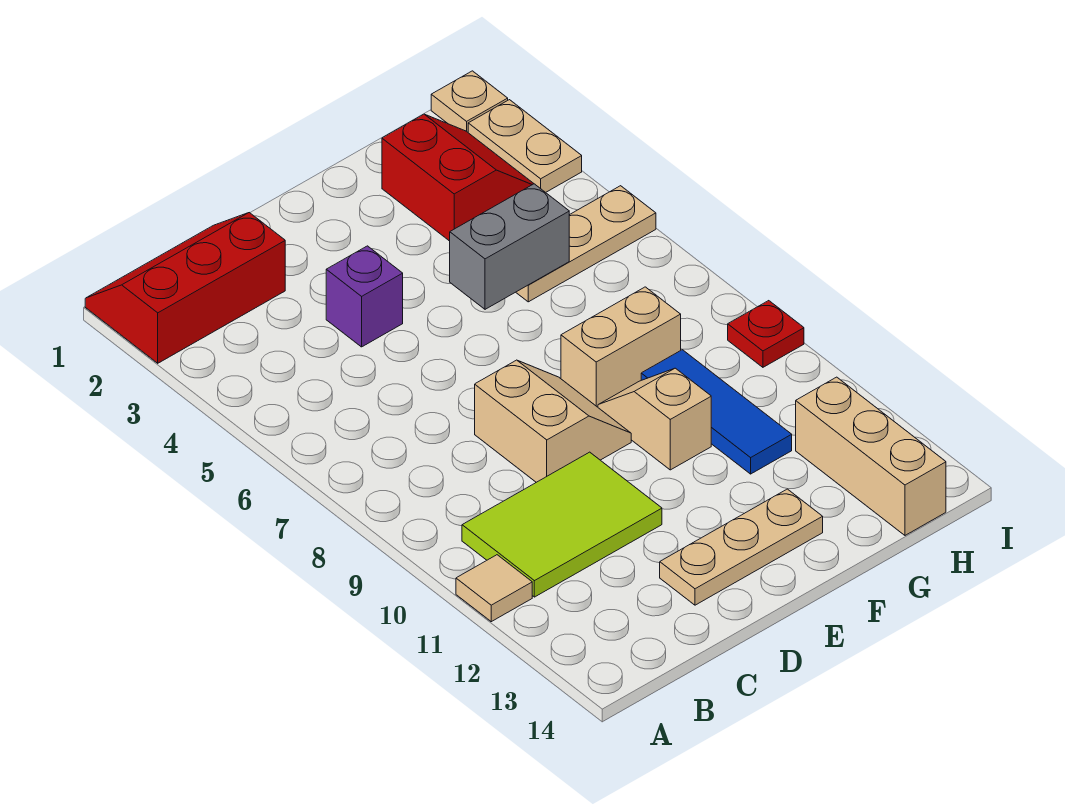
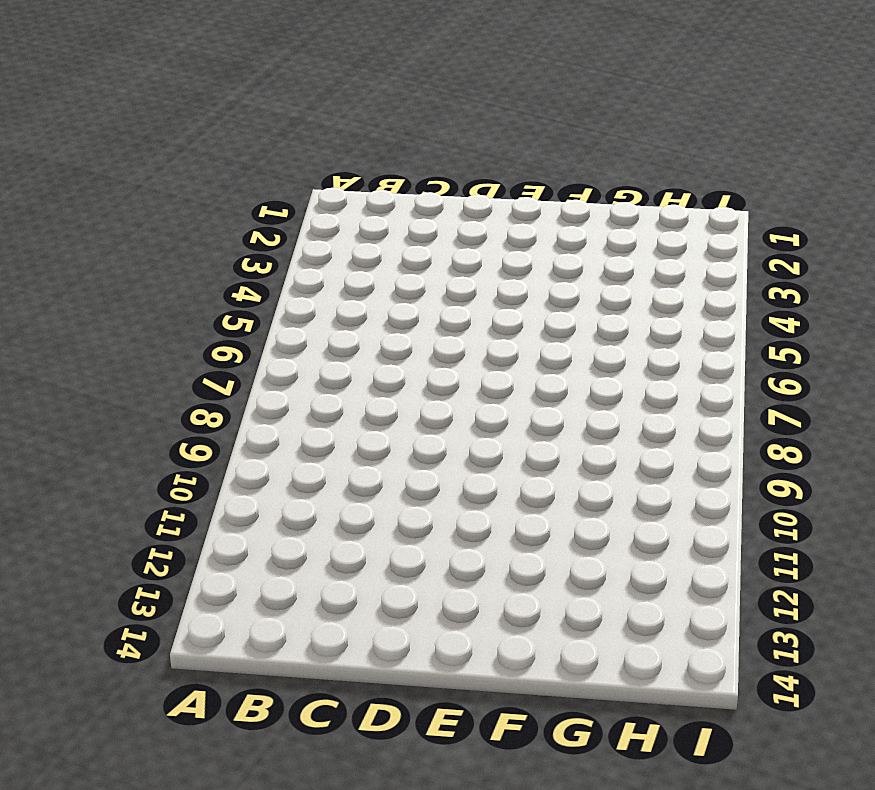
none -> red 2x3 slope [85,213,285,363]
none -> tan 1x1 tile [456,555,532,622]
none -> lime 2x3 tile [462,452,662,597]

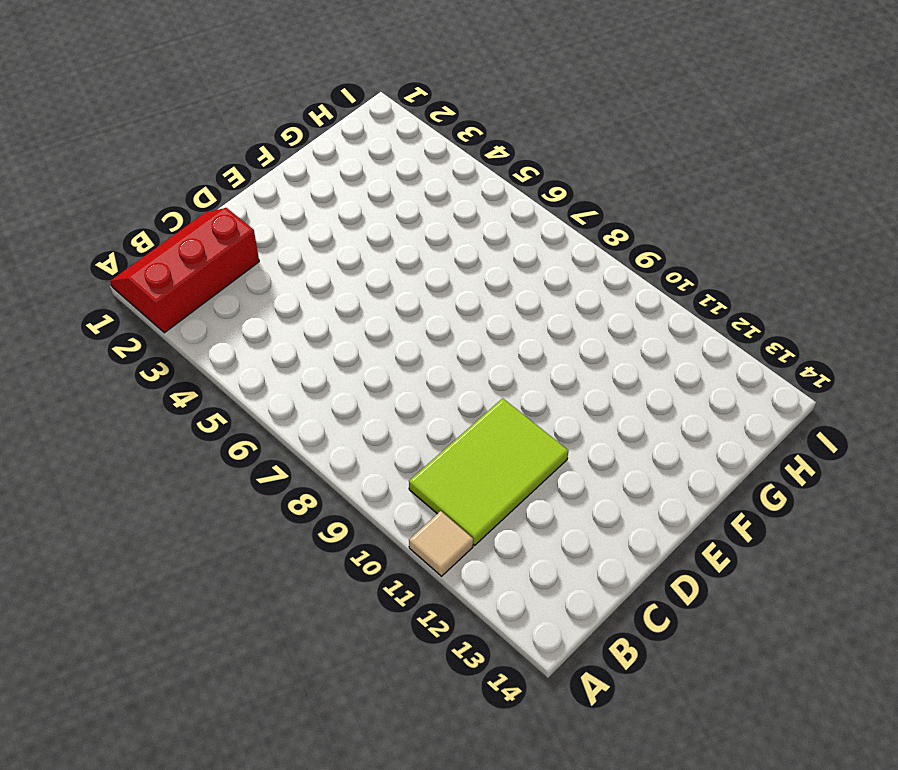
none -> purple 1x1 brick [326,246,403,347]
none -> tan 2x2 slope [475,360,631,482]
none -> tan 1x3 plate [660,489,823,605]

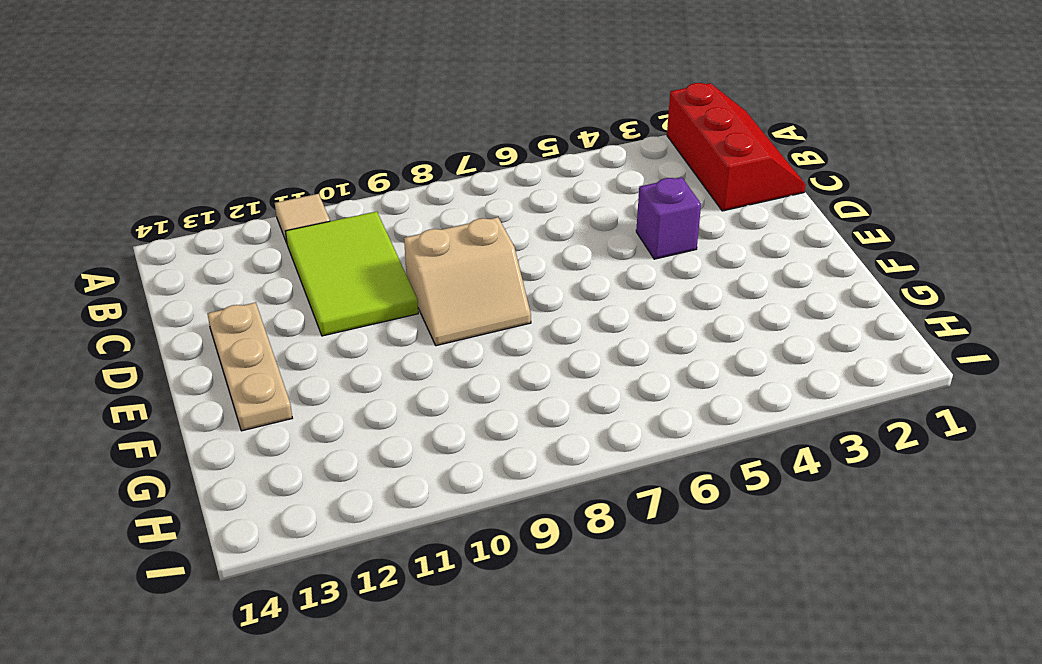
none -> tan 1x2 brick [561,287,681,407]
none -> tan 1x2 slope [598,368,711,470]
none -> red 2x2 slope [382,114,534,241]

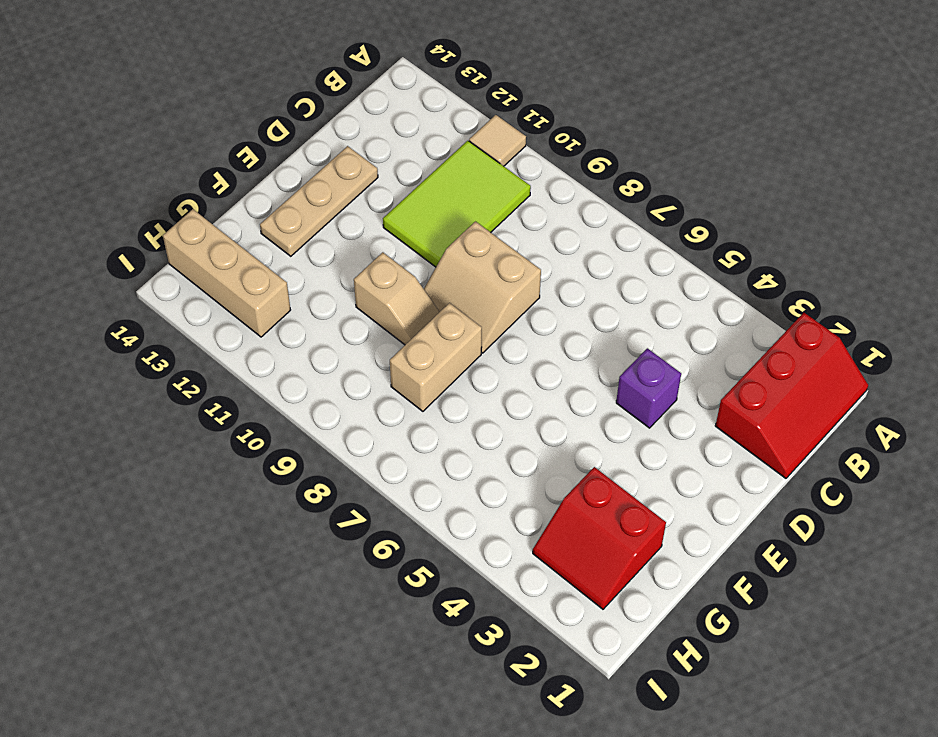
none -> tan 1x3 plate [516,186,656,302]
none -> blue 1x3 tile [641,350,792,474]
none -> tan 1x1 plate [431,71,508,132]

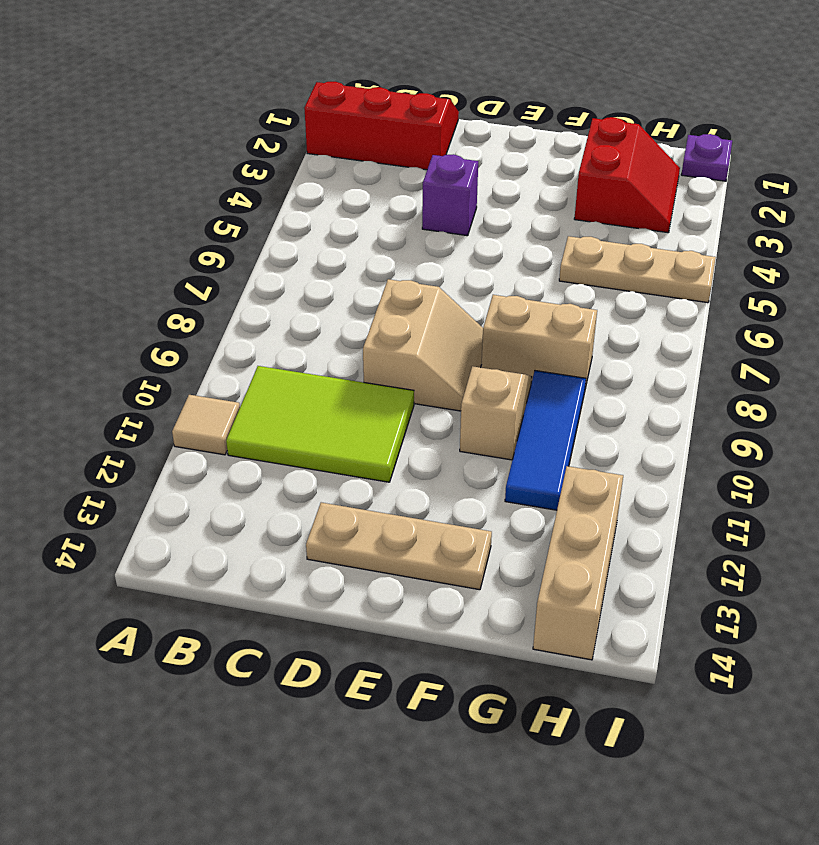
purple 1x1 plate [681,134,732,181] -> tan 1x1 plate [431,71,508,132]
none -> tan 1x2 plate [468,100,582,192]
none -> red 1x1 plate [728,301,804,367]
none -> grey 1x2 brick [450,184,569,309]

